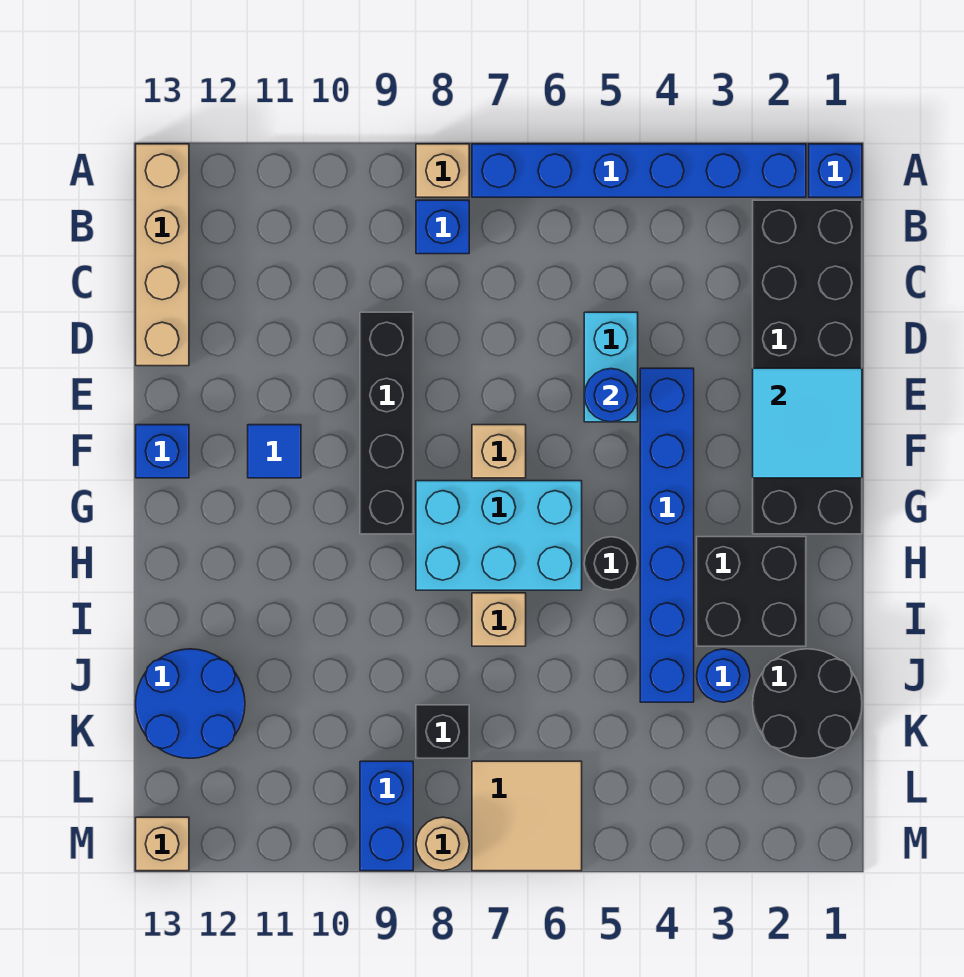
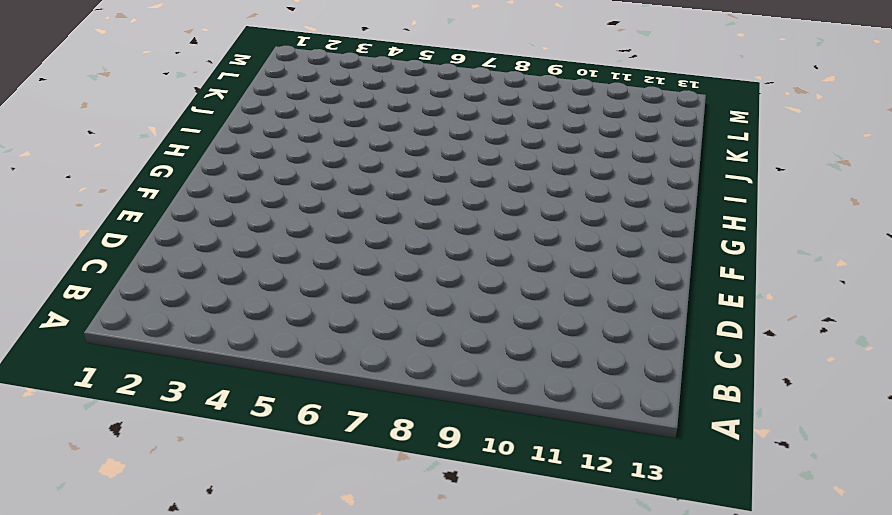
none -> blue 1x1 brick [809,144,862,197]
none -> blue 1x6 brick [472,144,806,197]
none -> tan 1x1 brick [416,144,469,197]

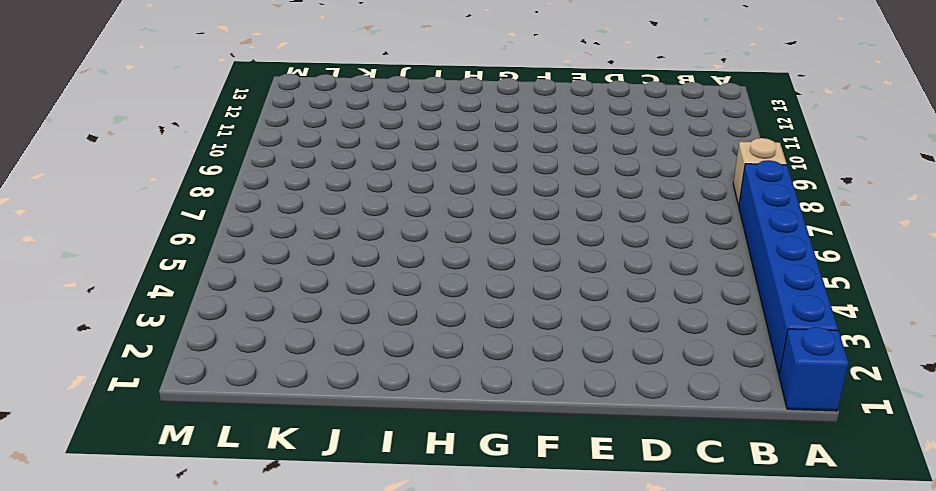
none -> tan 1x4 brick [136,144,189,366]
none -> black 2x6 brick [753,200,862,534]
none -> blue 1x1 brick [416,200,469,254]

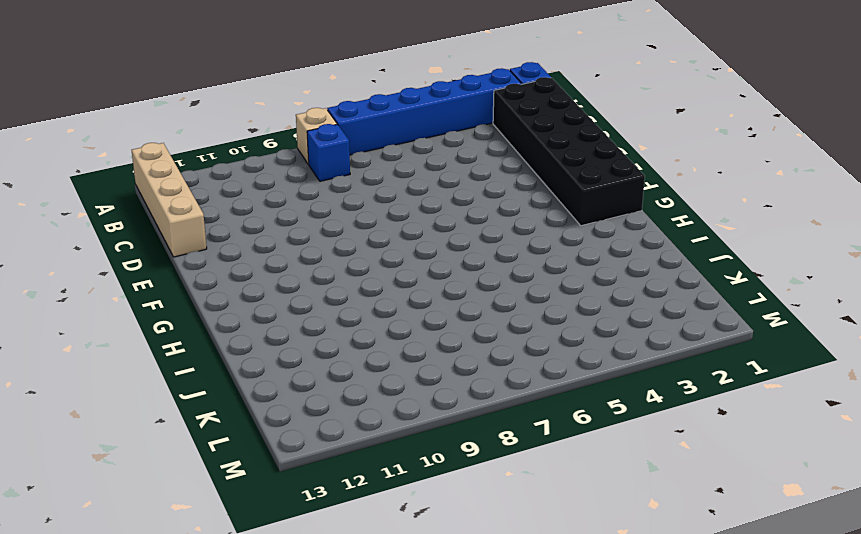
none -> cyan 1x2 brick [584,312,638,422]
none -> black 1x4 brick [360,312,413,534]
none -> blue 1x6 brick [640,368,694,702]

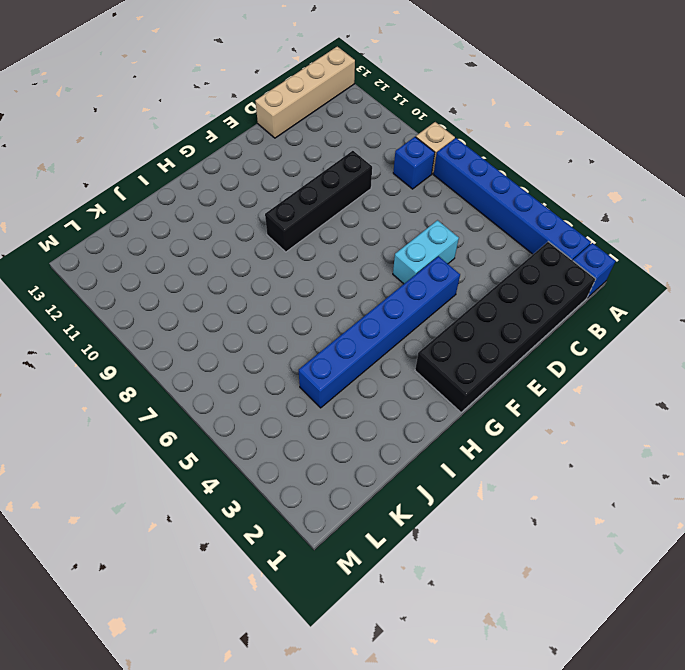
none -> tan 1x1 brick [472,425,526,478]
none -> blue 1x1 tile [248,425,301,478]
none -> blue 1x1 brick [136,425,189,478]

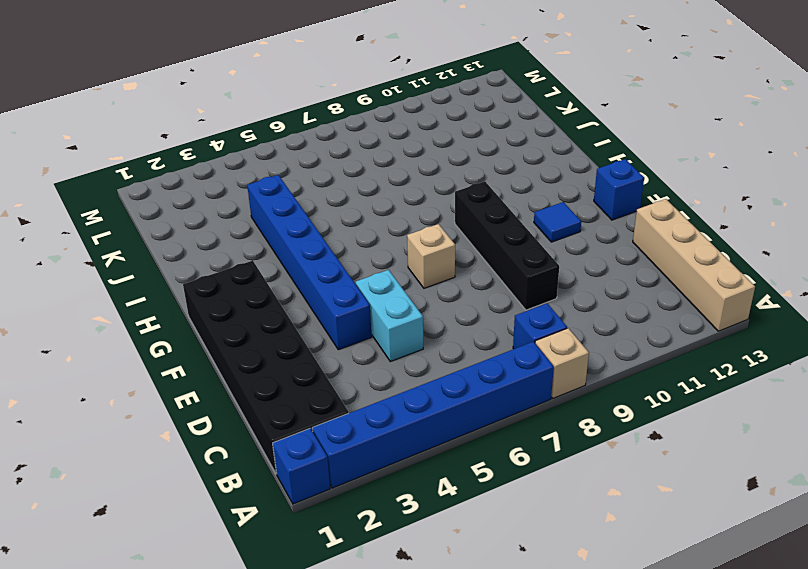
none -> cyan 2x3 brick [416,481,582,590]
none -> black 2x2 brick [697,537,806,646]
none -> black 1x1 round brick [584,537,638,590]

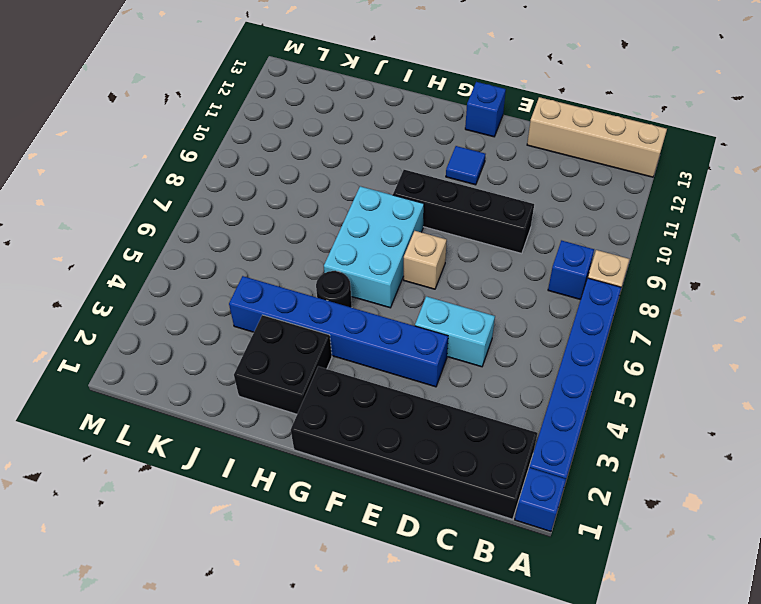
none -> tan 1x1 brick [472,593,526,646]
none -> black 2x2 round brick [753,649,862,758]
none -> blue 1x1 round brick [697,649,750,702]

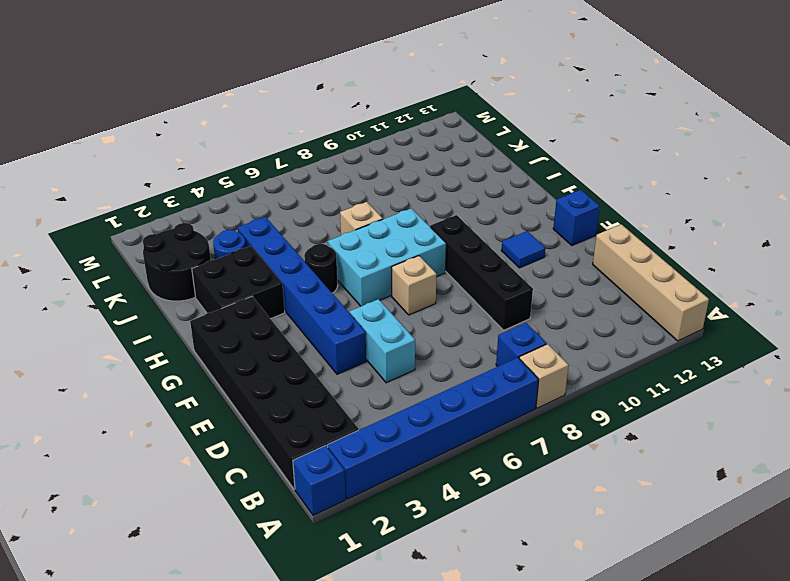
none -> blue 2x2 round brick [136,649,245,758]
none -> black 1x1 brick [416,705,469,758]
none -> tan 2x2 tile [472,761,582,871]

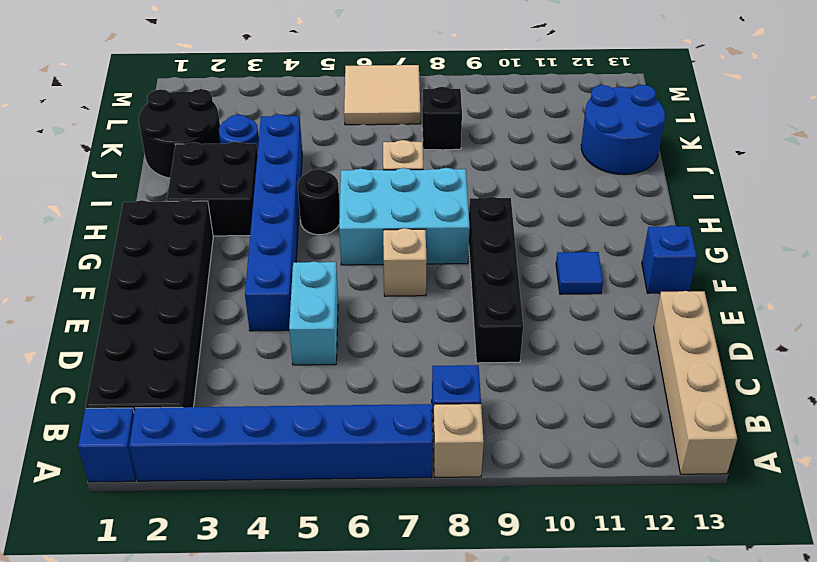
none -> blue 1x2 brick [360,761,413,871]
none -> tan 1x1 round brick [416,817,469,871]
none -> tan 1x1 brick [136,817,189,871]

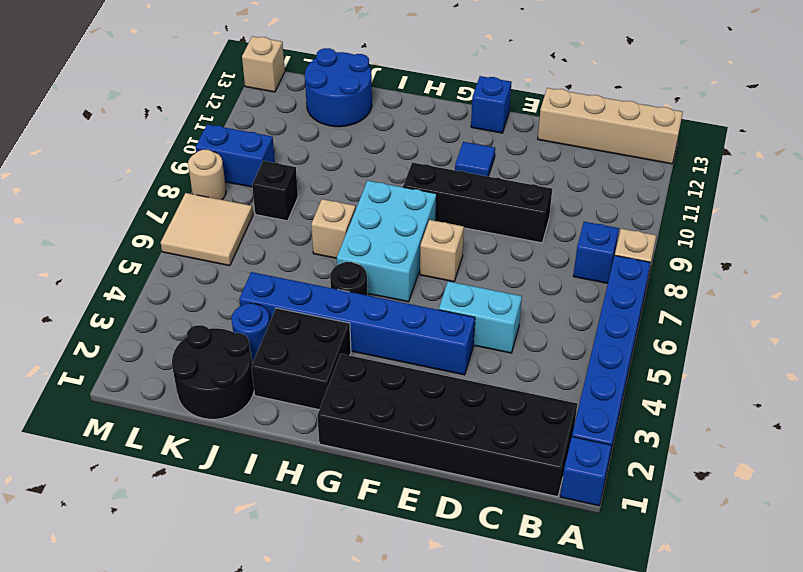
none -> cyan 2x2 tile [753,368,862,478]
none -> blue 1x1 round brick [584,369,638,422]

